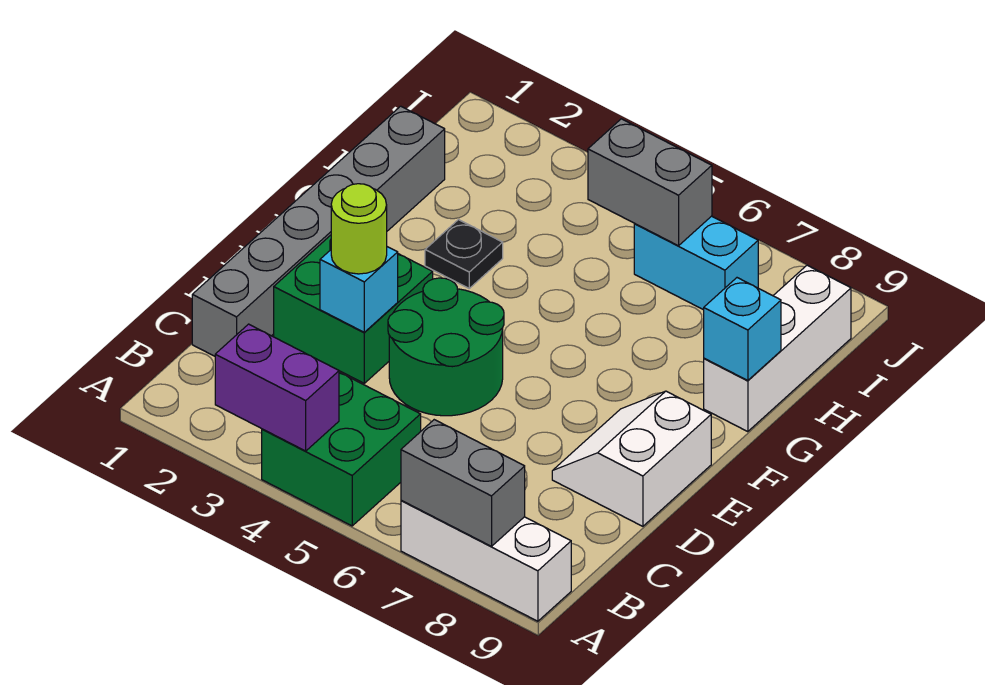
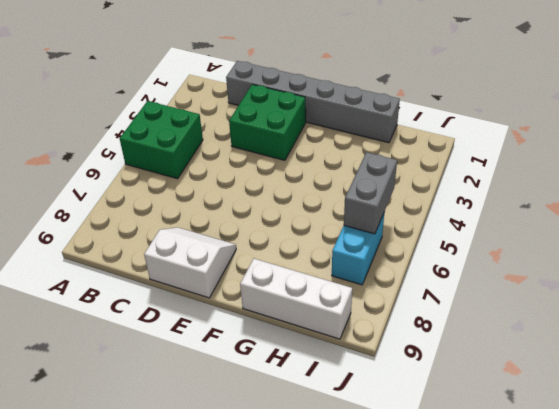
none -> white 1x3 brick [401,500,571,621]
none -> green 2x2 round brick [388,278,504,416]
none -> black 1x1 plate [425,220,503,288]

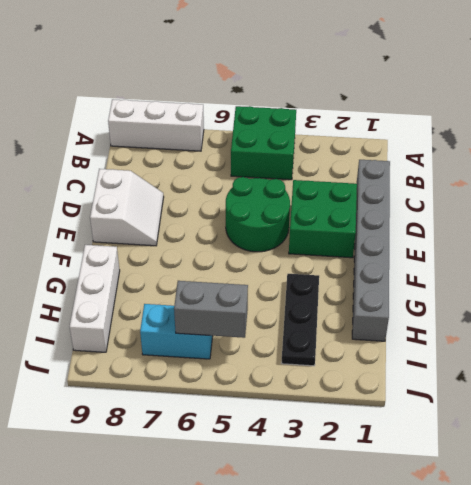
black 1x3 plate [282,274,319,366] -> black 1x1 plate [425,220,503,288]
none -> purple 1x2 brick [215,324,339,451]
none -> grey 1x2 brick [401,420,525,546]
none -> cyan 1x1 brick [320,247,398,332]

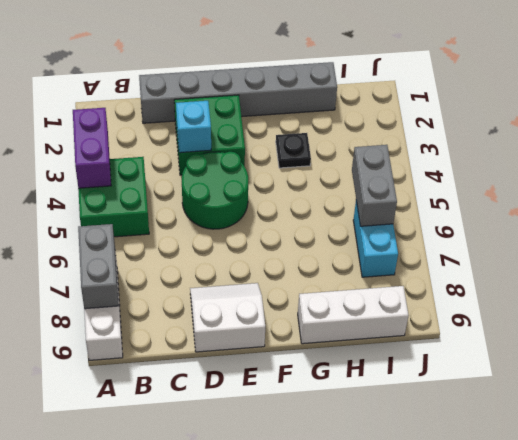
none -> cyan 1x1 brick [704,278,781,381]
none -> lime 1x1 round brick [331,184,387,274]

